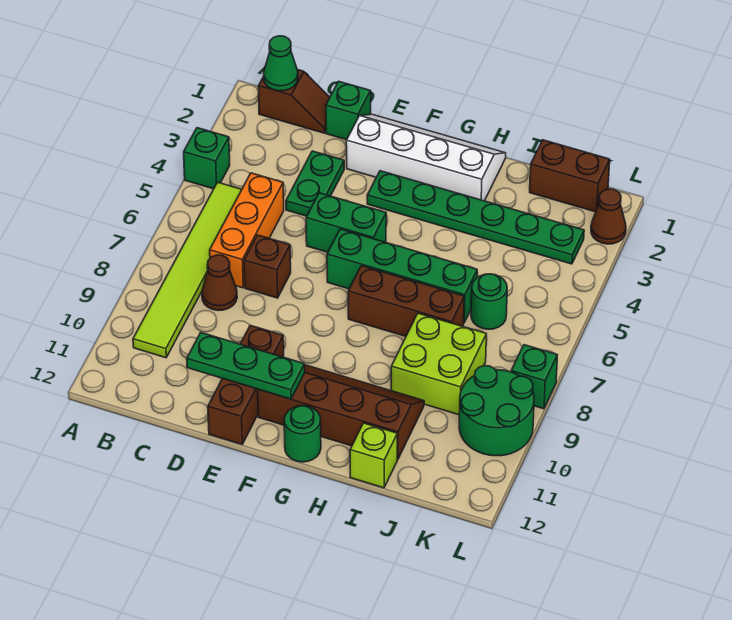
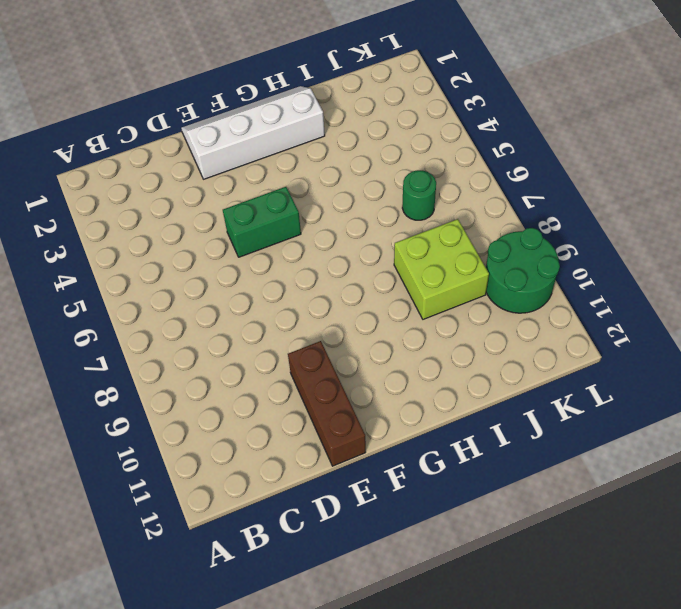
none -> green 1x1 brick [184,128,230,189]
none -> brown 1x2 slope [258,70,330,133]
none -> lime 1x6 tile [133,182,242,358]

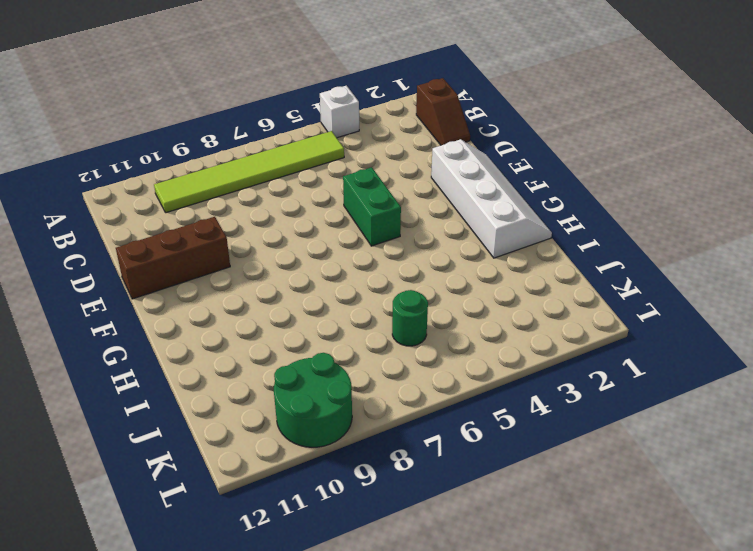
white 1x1 brick [320,86,359,138] -> green 1x1 brick [184,128,230,189]
none -> orange 1x3 brick [210,173,284,288]
none -> brown 1x1 cone [202,255,237,311]
none -> green 1x1 brick [326,81,371,140]

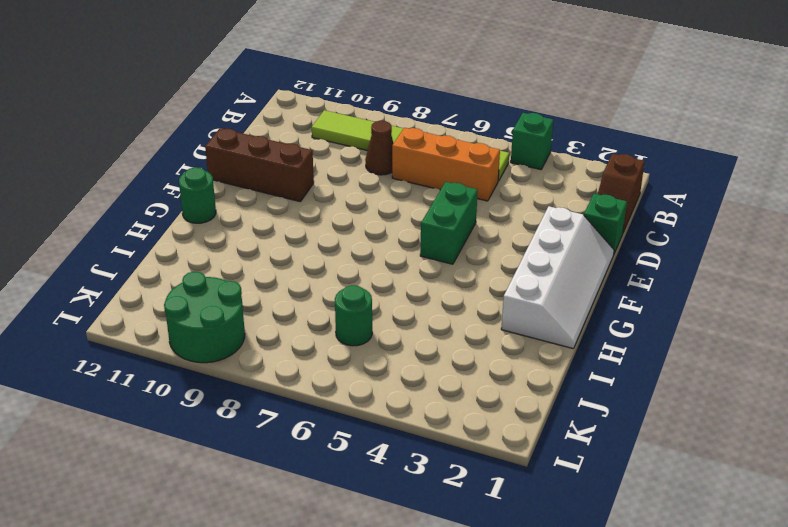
none -> green 1x2 plate [286,151,344,216]
none -> brown 1x1 brick [244,235,291,298]
none -> green 1x6 plate [367,171,584,264]

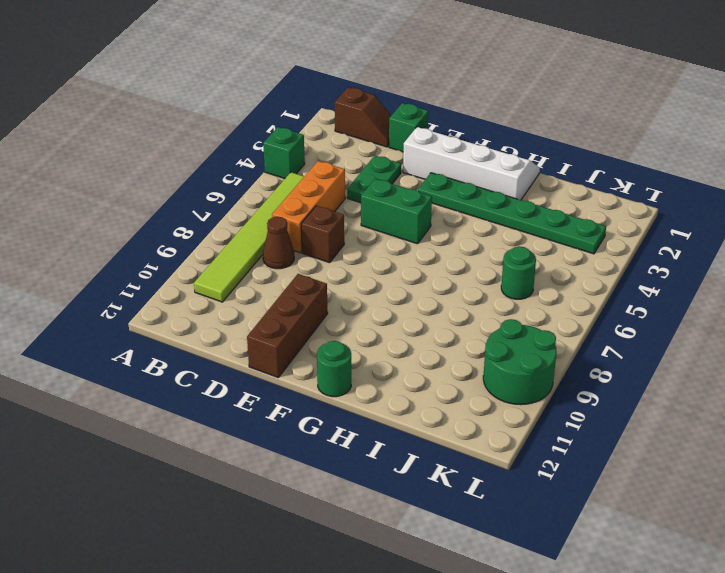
none -> green 1x4 brick [327,229,477,322]
none -> brown 2x4 slope [258,365,424,460]
none -> brown 1x3 brick [348,266,464,336]

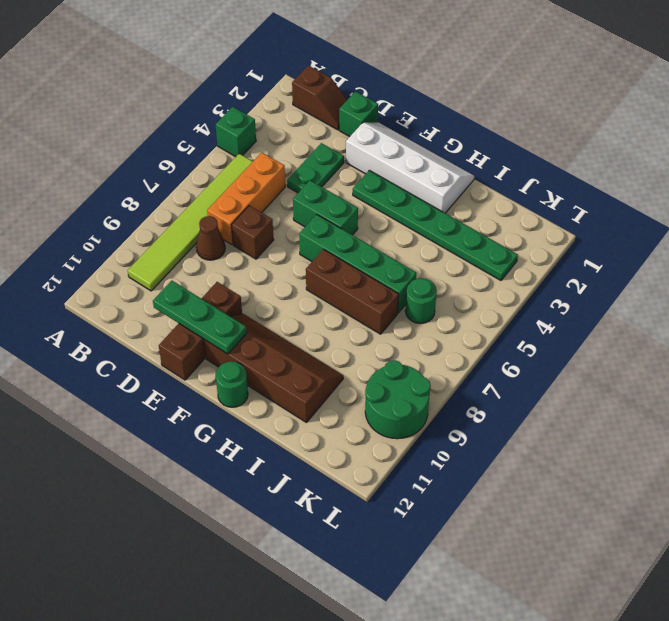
none -> lime 2x2 brick [391,313,486,415]
none -> lime 1x1 brick [350,423,397,488]
none -> brown 1x2 brick [530,140,610,212]

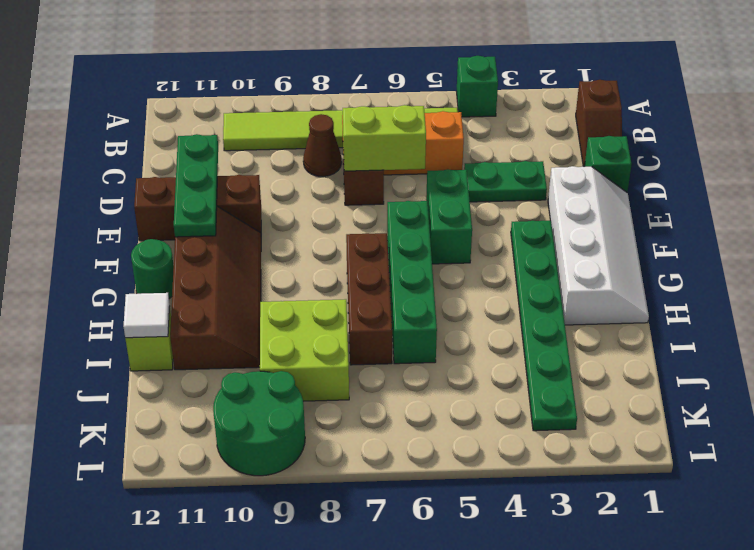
lime 1x2 brick [343,105,426,171] -> none
white 1x1 tile [123,293,170,338] -> none
none -> brown 1x2 brick [530,140,610,212]
none -> green 1x1 round brick [471,274,507,329]
none -> brown 1x1 cone [591,189,626,244]

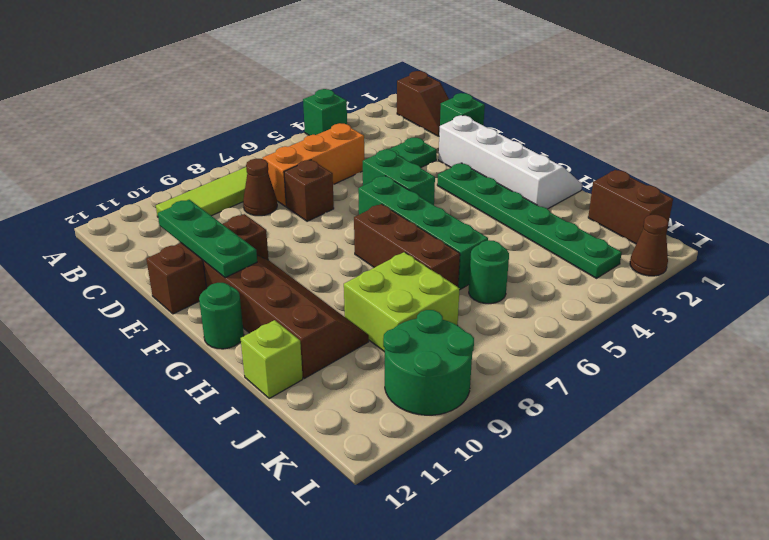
none -> green 1x1 brick [511,345,557,409]
none -> green 1x1 cone [264,36,298,91]

